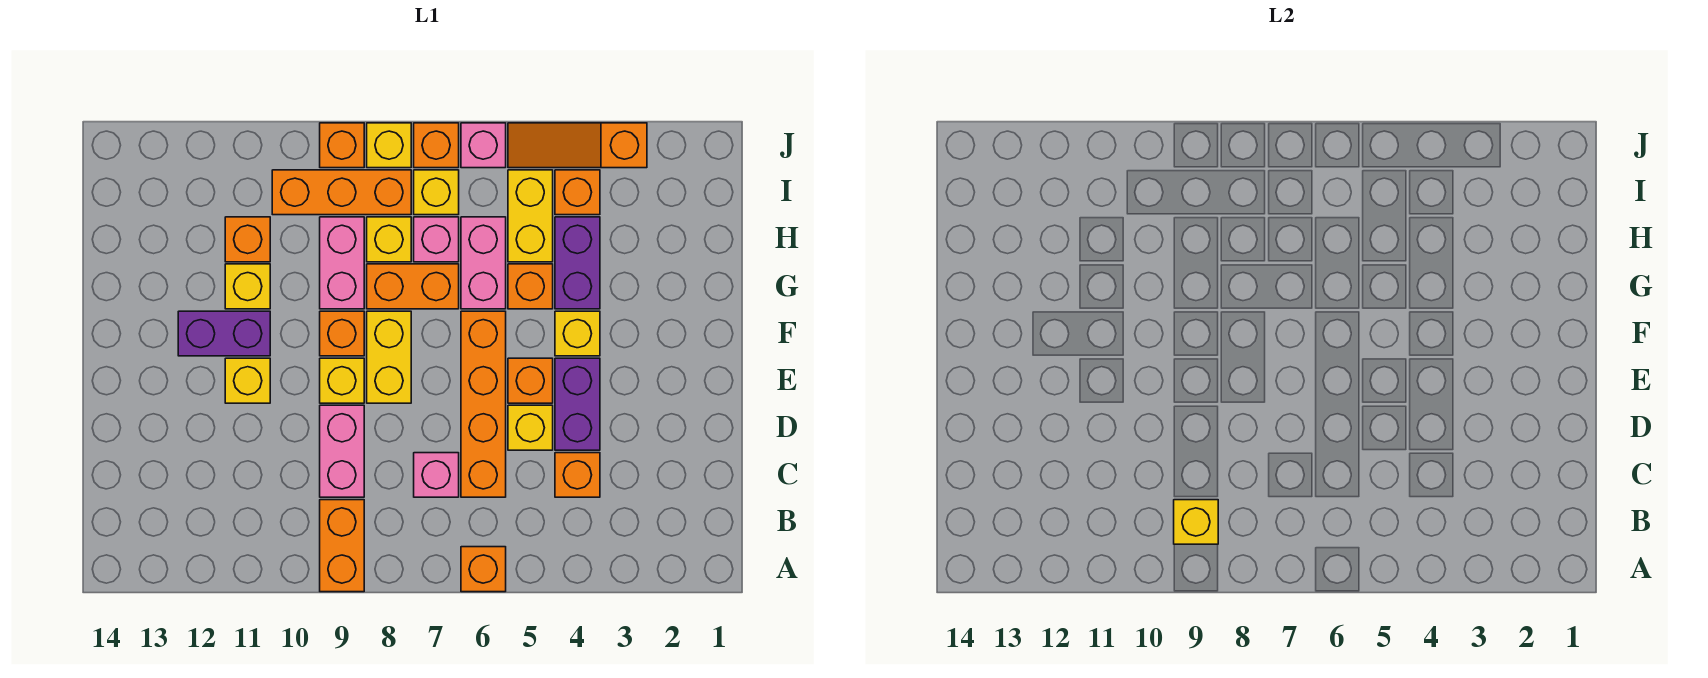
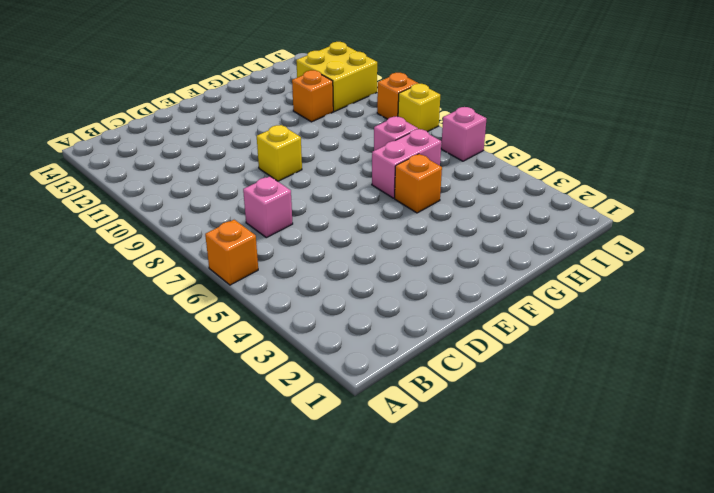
yellow 2x2 brick [296,42,377,112] -> none
none -> orange 1x2 brick [320,500,364,592]
none -> orange 1x1 brick [555,453,600,497]
none -> orange 1x4 brick [461,311,506,497]
none -> pink 1x2 brick [320,405,364,497]

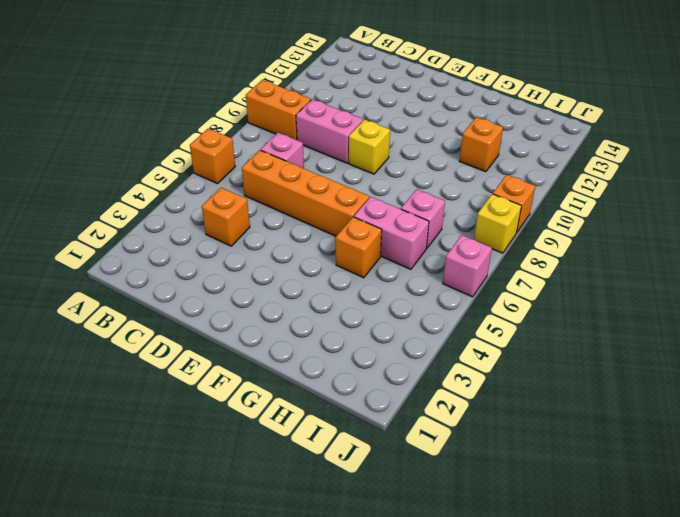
none -> purple 1x2 brick [555,358,600,450]
none -> yellow 1x1 brick [508,405,553,450]
none -> orange 1x1 brick [508,358,553,403]
none -> yellow 1x2 brick [367,311,411,403]

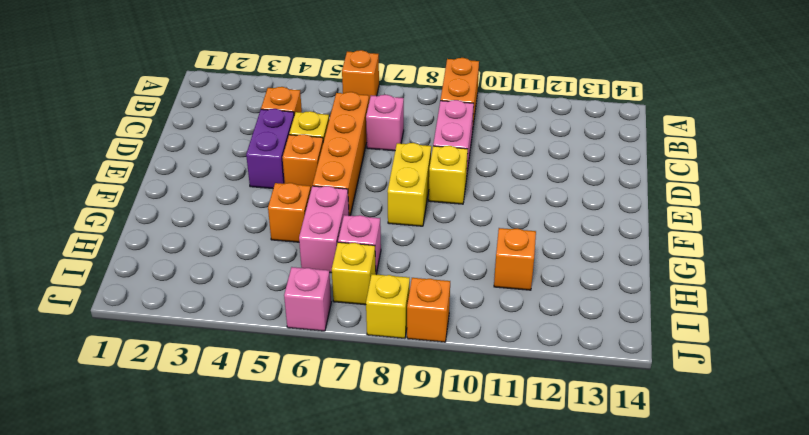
none -> yellow 1x1 brick [225,358,270,403]
none -> yellow 1x1 brick [555,311,600,356]
none -> orange 1x1 brick [320,311,364,356]
none -> purple 1x2 brick [178,311,270,356]

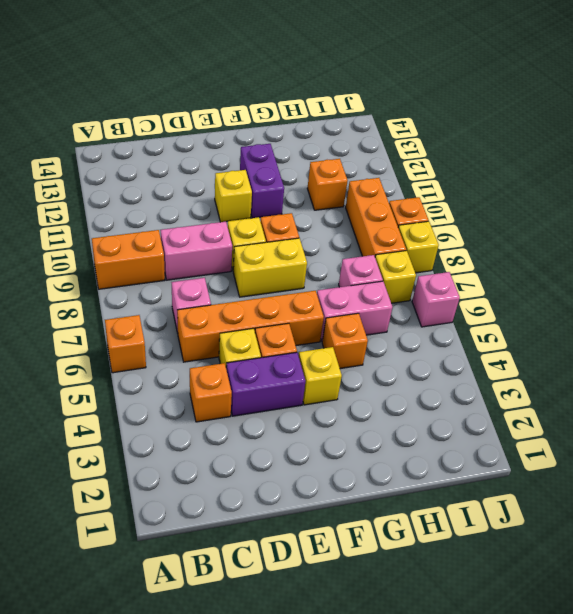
none -> purple 1x2 brick [555,217,600,309]
none -> orange 1x2 brick [367,264,459,309]
none -> pink 1x2 brick [320,217,364,309]
none -> yellow 1x1 brick [225,264,270,309]

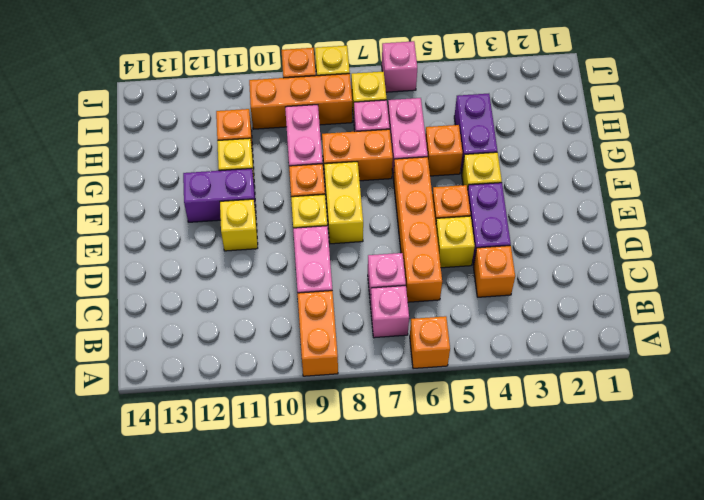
pink 1x1 brick [371,286,409,338] -> none
none -> yellow 1x2 brick [508,170,553,262]
none -> yellow 1x1 brick [367,217,411,262]
none -> orange 1x1 brick [555,170,600,215]
none -> orange 1x3 slope [508,123,647,168]

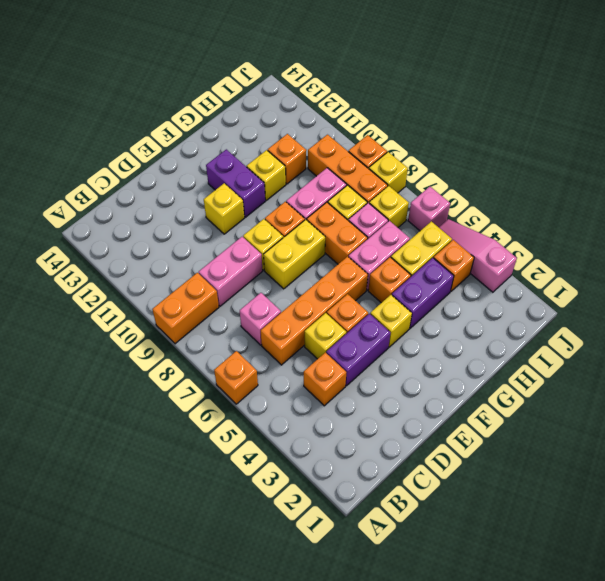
pink 1x3 slope [439,219,517,292] -> orange 1x3 slope [508,123,647,168]
none -> orange 1x1 brick [414,123,459,168]
none -> yellow 1x1 brick [1174,500,1218,544]

